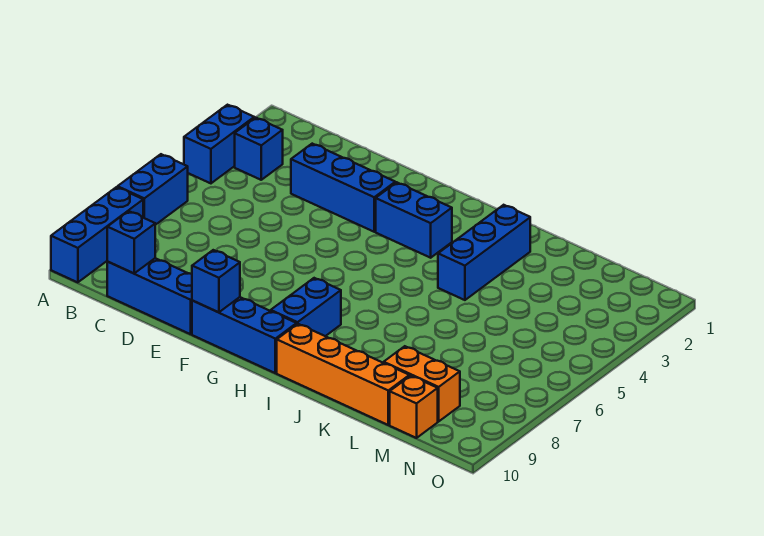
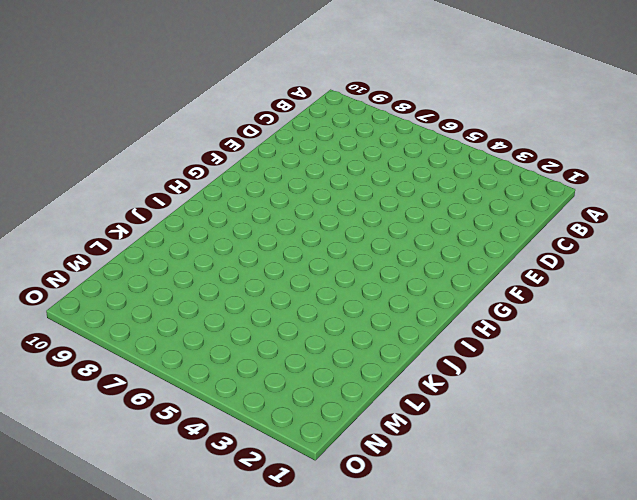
none -> blue 1x2 brick [184,105,254,183]
none -> blue 1x2 brick [118,154,188,225]
none -> blue 1x3 brick [51,187,143,282]

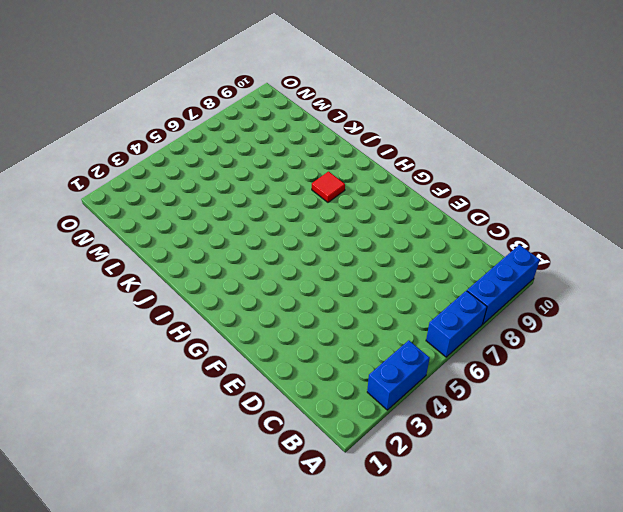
red 1x1 tile [312,172,345,202] -> none
none -> blue 1x1 brick [235,118,283,180]
none -> blue 1x3 brick [107,258,192,334]
none -> blue 1x3 brick [291,144,395,232]

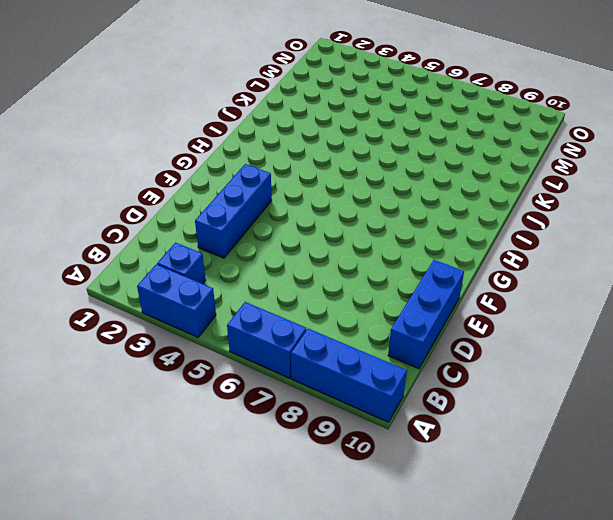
none -> blue 1x3 brick [192,297,297,373]
none -> blue 1x2 brick [376,182,452,258]
none -> blue 1x2 brick [271,278,341,336]

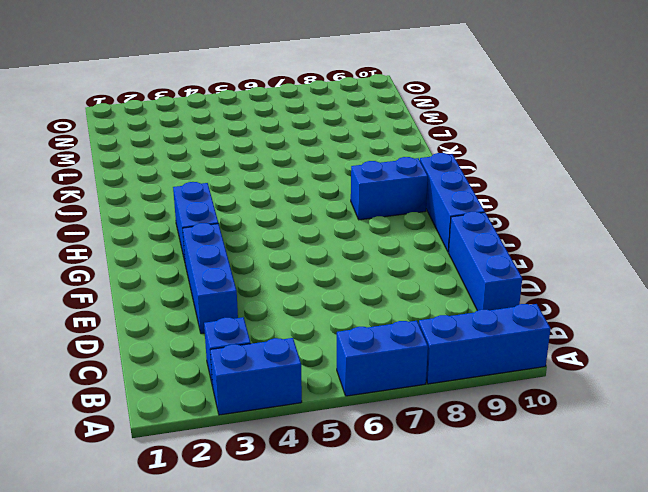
none -> orange 1x4 brick [277,324,409,425]
none -> blue 1x3 brick [438,205,530,300]
none -> orange 1x2 brick [384,346,460,421]

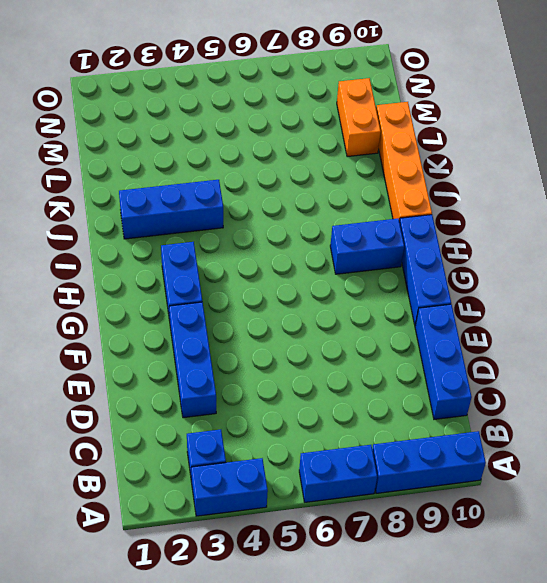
none -> orange 1x1 brick [390,376,438,438]
none -> blue 1x1 brick [107,211,155,273]
none -> blue 1x1 brick [192,250,240,312]

